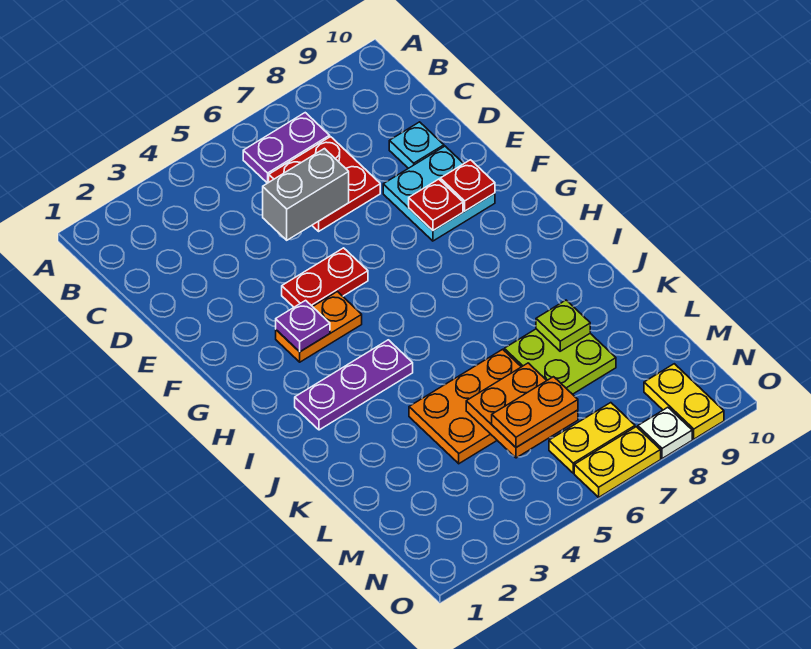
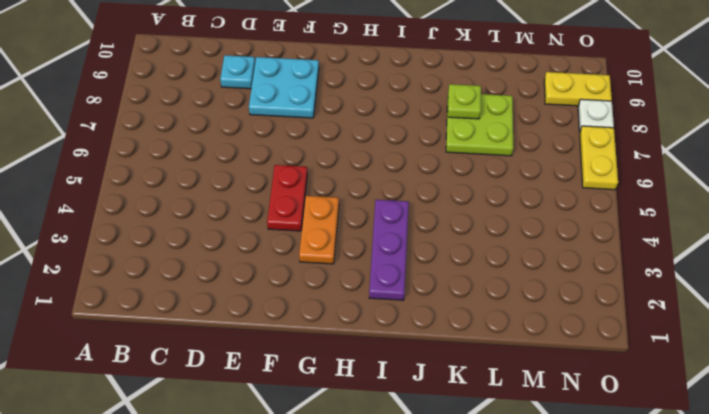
none -> purple 1x2 plate [243,113,330,183]
none -> red 2x2 plate [269,137,380,231]
none -> orange 2x3 plate [409,349,521,464]

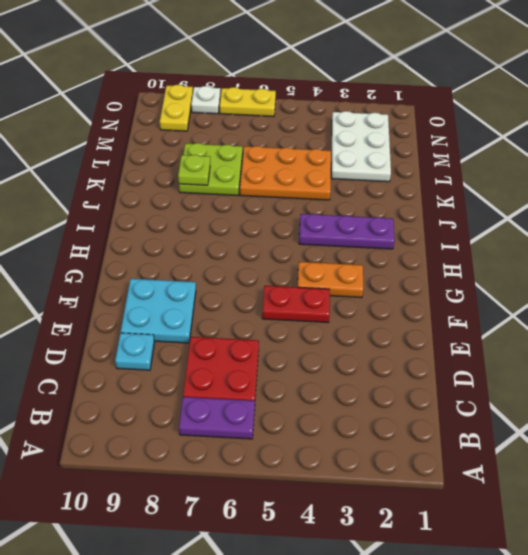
white 2x3 plate [331,111,391,182] -> none
none -> yellow 1x2 plate [549,403,635,473]
none -> grey 1x2 brick [263,149,349,240]
none -> red 1x1 plate [409,179,463,231]

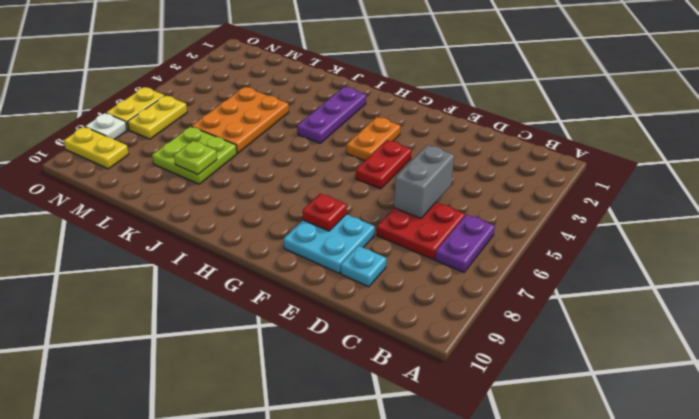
none -> red 1x1 plate [440,160,495,211]
none -> purple 1x1 plate [276,300,330,352]
none -> orange 2x2 plate [466,363,578,458]

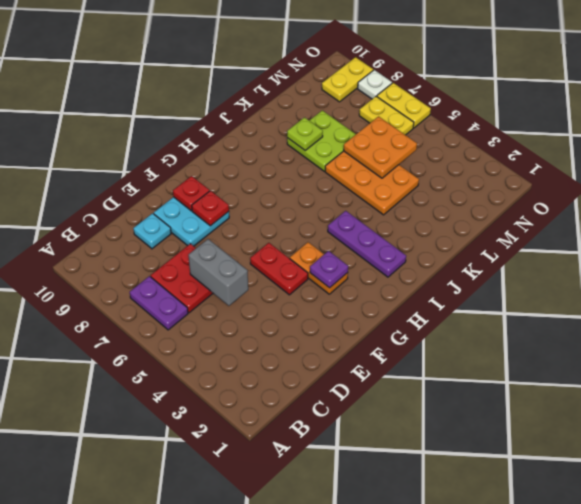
none -> orange 1x2 plate [492,377,578,447]

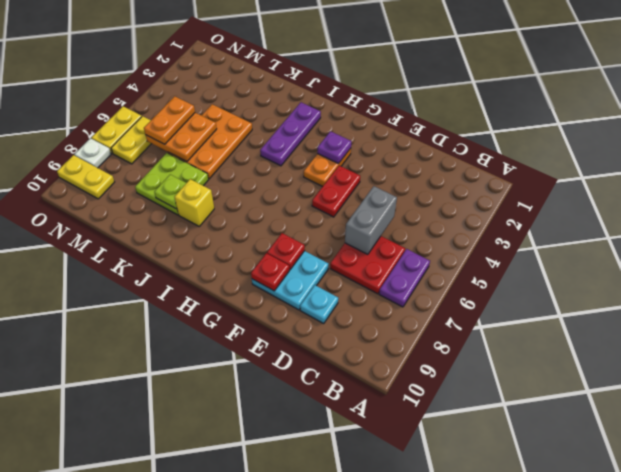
yellow 1x1 brick [174,179,214,226] -> none

